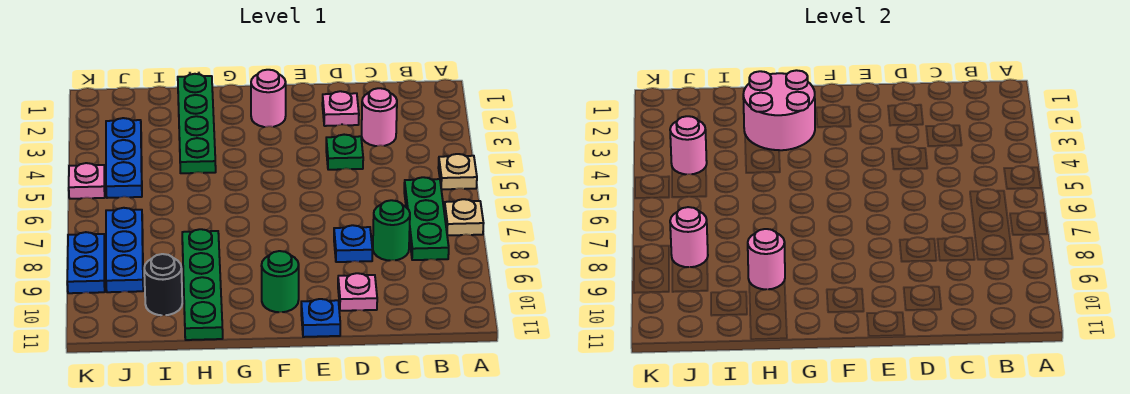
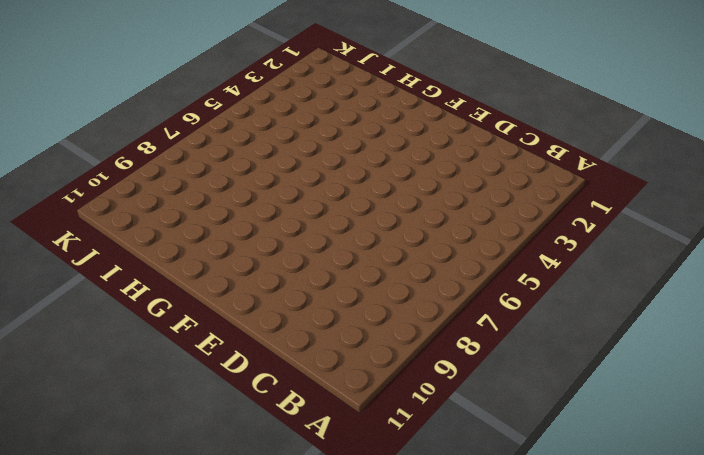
none -> tan 1x1 plate [438,154,477,189]
none -> tan 1x1 plate [444,199,484,236]
none -> green 1x3 plate [404,177,449,260]

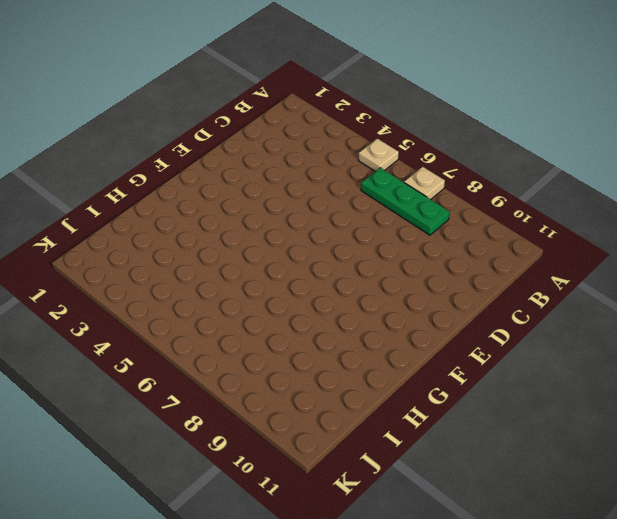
none -> pink 1x1 round brick [362,88,397,146]
none -> green 1x1 round brick [373,200,410,261]
none -> pink 1x1 plate [322,91,359,126]

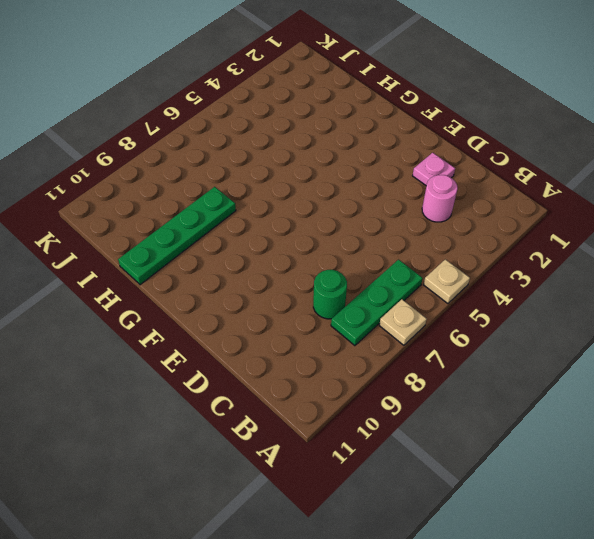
none -> green 1x1 plate [326,135,363,170]
none -> blue 1x1 plate [334,225,372,262]
none -> pink 1x1 plate [338,273,377,311]

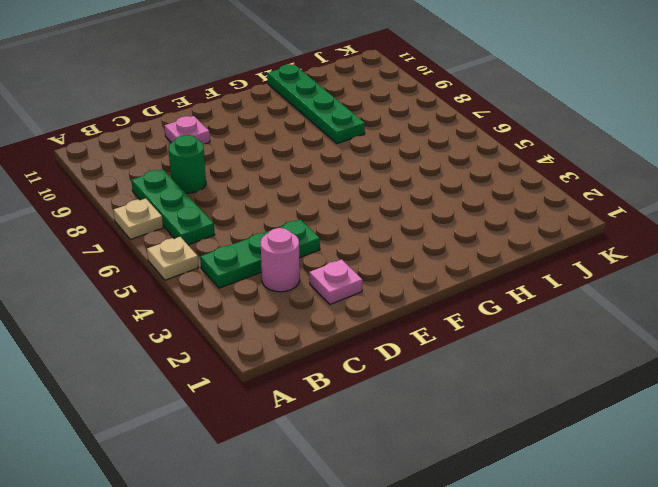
green 1x3 plate [200,220,320,288] -> green 1x1 plate [326,135,363,170]
none -> blue 1x1 plate [334,225,372,262]
none -> blue 1x1 plate [301,299,340,337]
none -> pink 1x1 round brick [251,70,286,127]

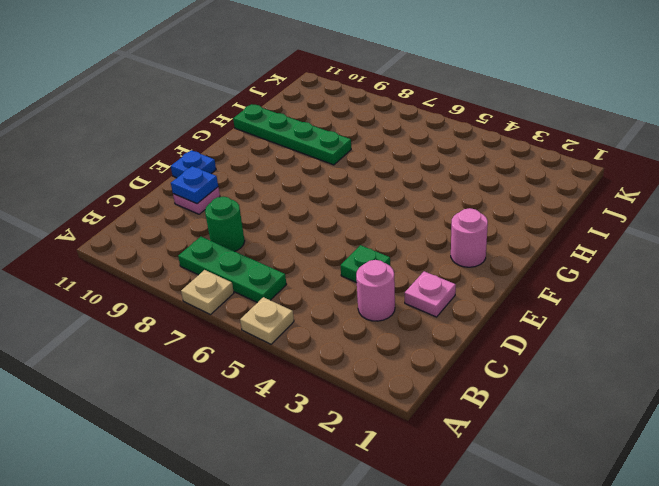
blue 1x1 plate [171,166,218,204] -> blue 1x1 plate moved to [334,225,372,262]
none -> green 1x1 round brick [262,251,299,312]
none -> green 1x4 plate [178,74,216,173]
none -> black 1x1 round brick [144,254,182,315]

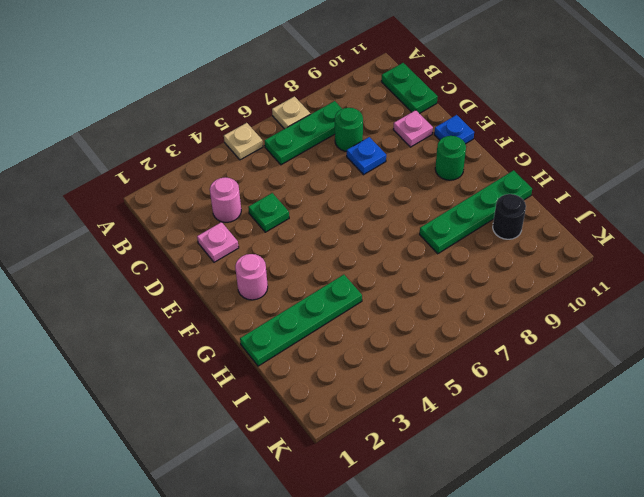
green 1x2 plate [382,63,438,114] -> none
none -> blue 1x3 plate [106,118,142,198]
none -> blue 1x3 plate [106,208,143,292]
none -> pink 1x1 plate [69,163,105,199]

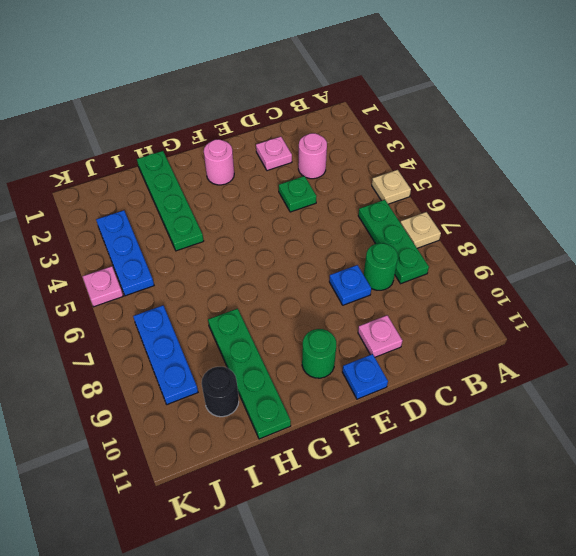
none -> blue 1x2 plate [67,232,105,293]
none -> pink 2x2 round brick [743,70,815,150]
none -> pink 1x1 round brick [748,229,785,289]

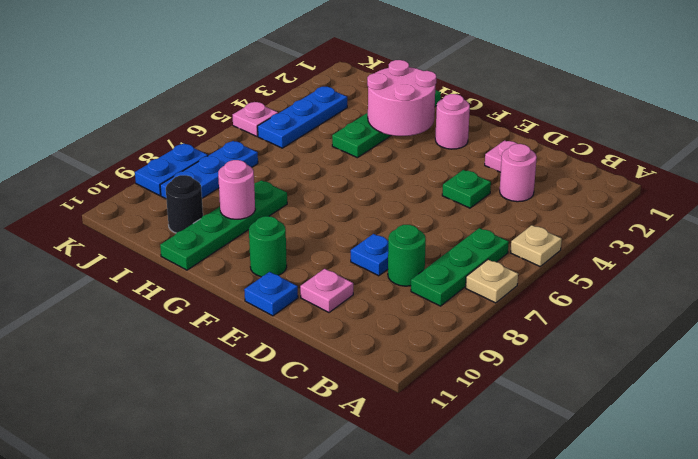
none -> pink 1x1 round brick [670,116,707,174]
none -> pink 1x1 round brick [670,207,708,267]

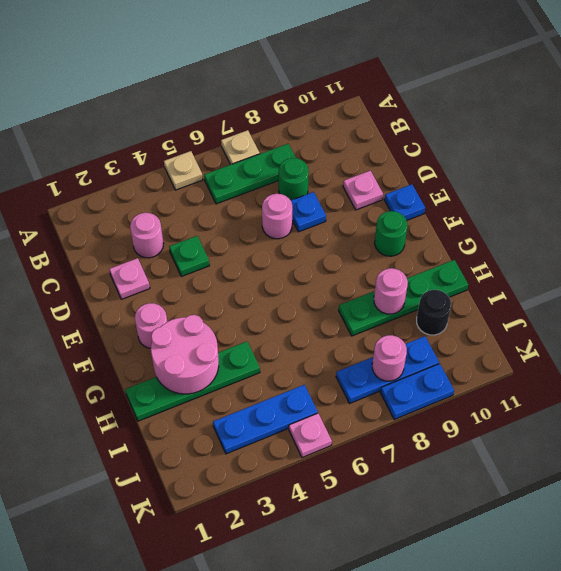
pink 1x1 round brick [262,194,292,239] -> pink 1x1 round brick moved to [670,116,707,174]

